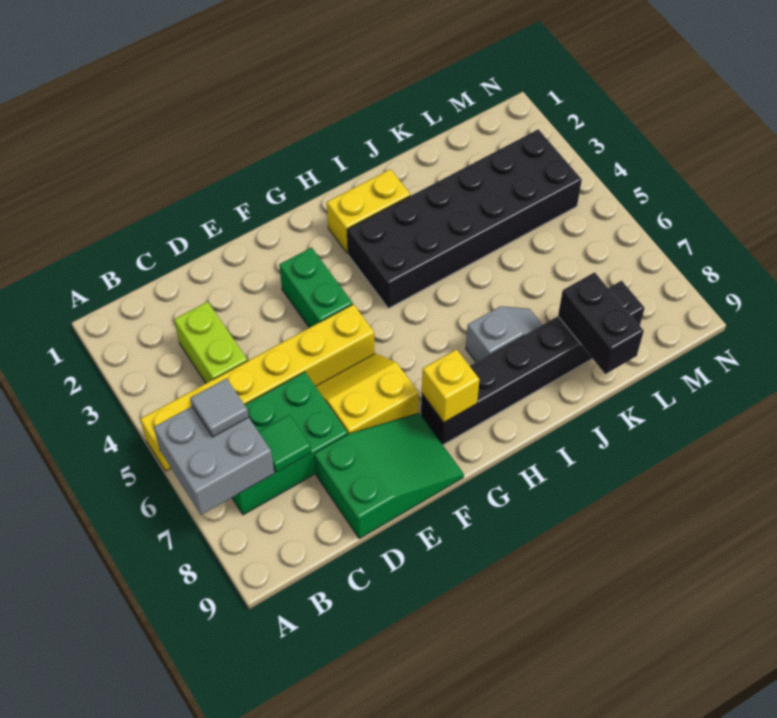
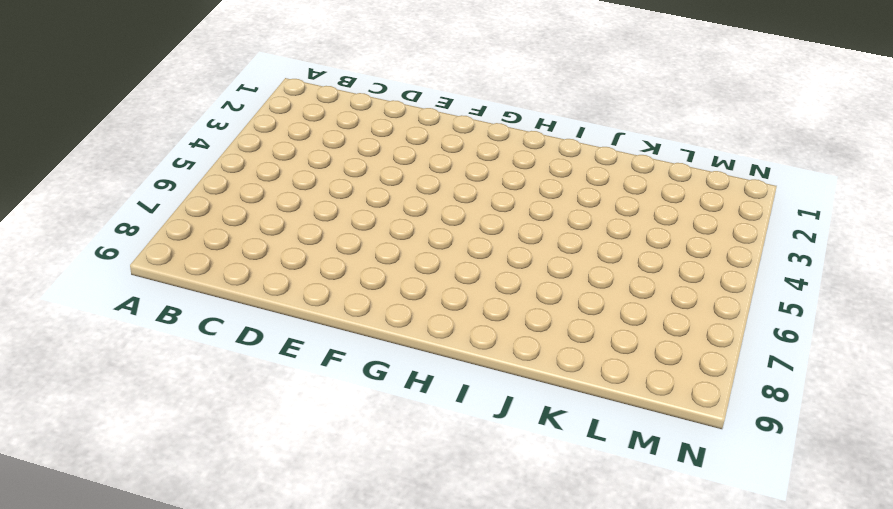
none -> yellow 1x6 brick [140,304,375,471]
none -> green 2x3 brick [232,372,348,515]
none -> lime 1x2 brick [174,302,247,383]

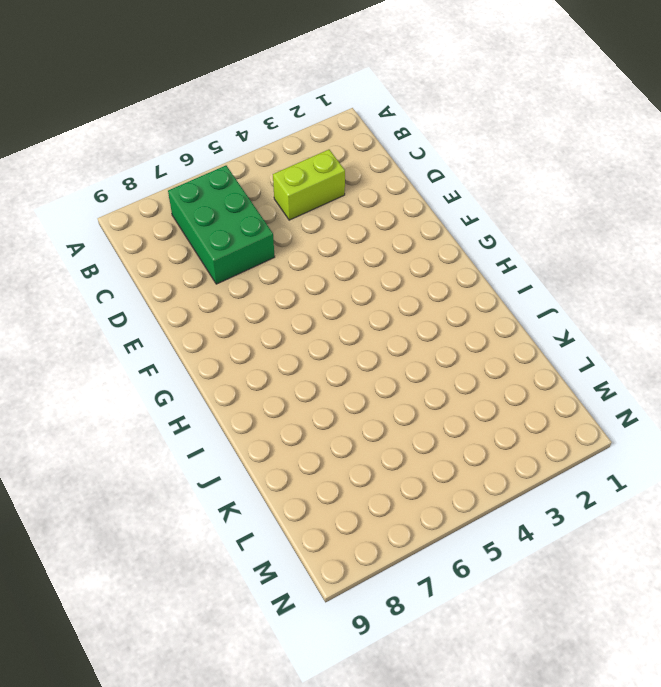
none -> yellow 1x6 brick [140,304,375,471]
none -> green 2x3 slope [314,413,464,539]
none -> yellow 2x2 slope [315,353,419,434]

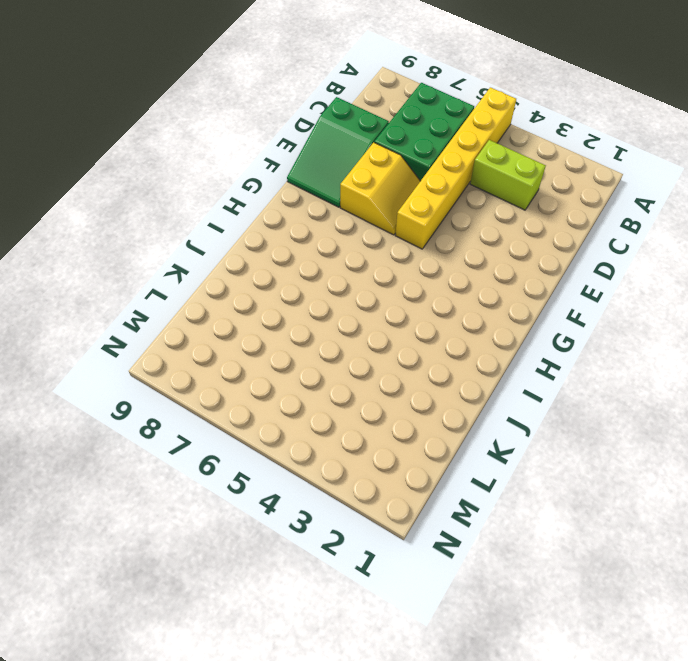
none -> green 1x2 brick [279,247,353,328]
none -> black 1x6 brick [421,281,645,445]
none -> yellow 1x2 brick [327,169,410,253]

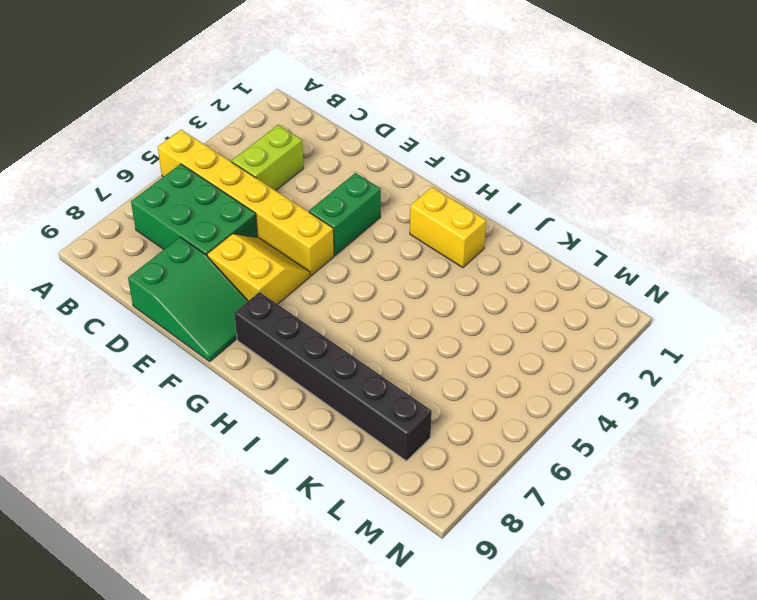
none -> black 2x6 brick [347,129,582,308]
none -> grey 1x2 slope [466,306,542,362]
none -> grey 2x2 brick [154,407,274,515]

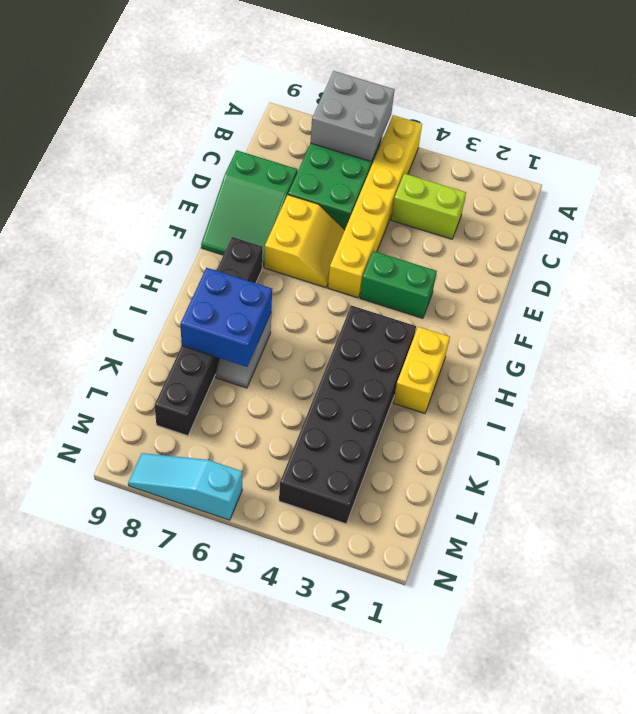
blue 2x2 brick [180,268,272,367] -> none
cyan 1x3 slope [128,453,242,520] -> none
none -> green 1x1 tile [259,415,311,472]
none -> yellow 1x1 brick [422,349,479,422]
none -> black 1x2 brick [558,272,644,374]

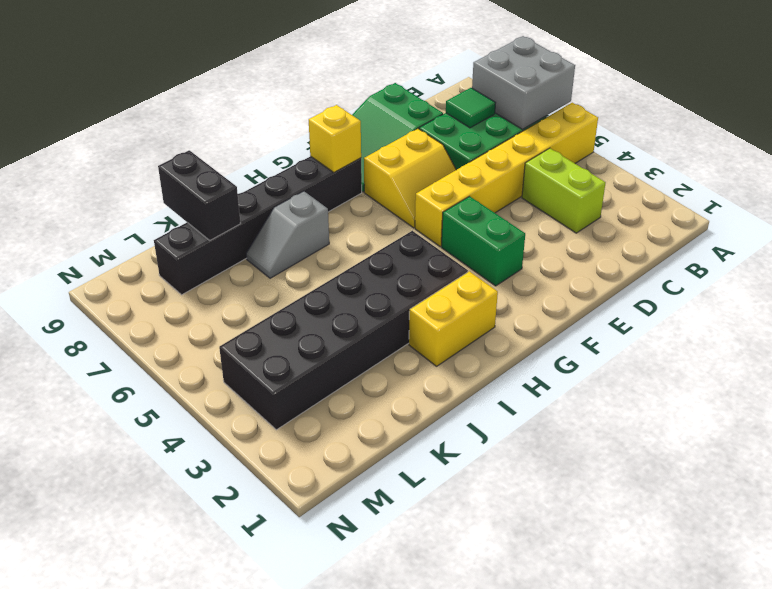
none -> grey 1x1 tile [190,378,249,437]

